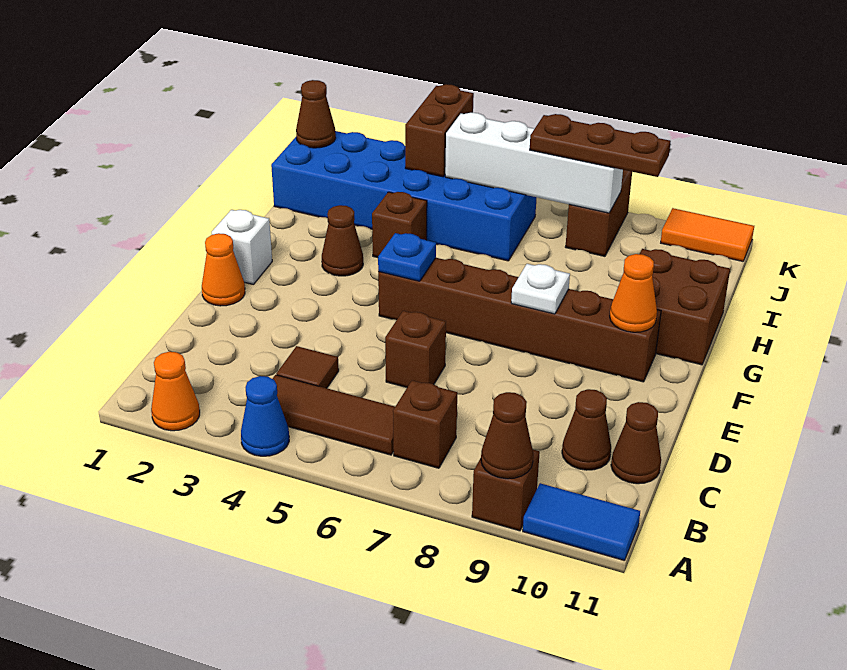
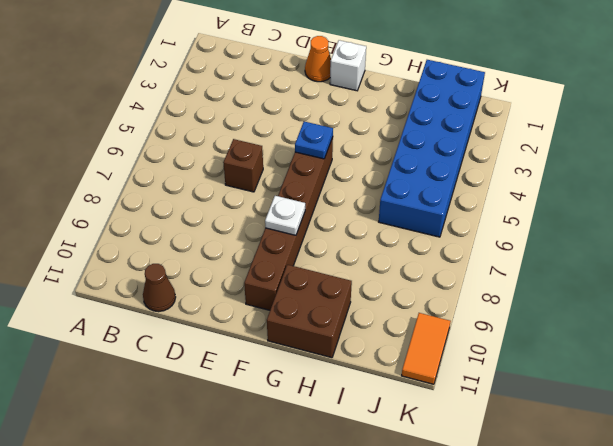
none -> orange 1x1 cone [151,352,200,431]
none -> blue 1x1 cone [241,376,289,456]
none -> brown 1x1 brick [472,450,540,531]

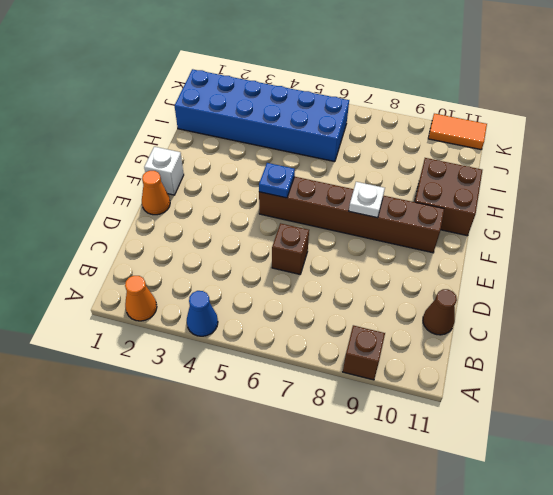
none -> blue 1x2 tile [523,483,640,561]
none -> brown 1x3 tile [273,375,395,455]
none -> brown 1x1 brick [393,380,457,468]

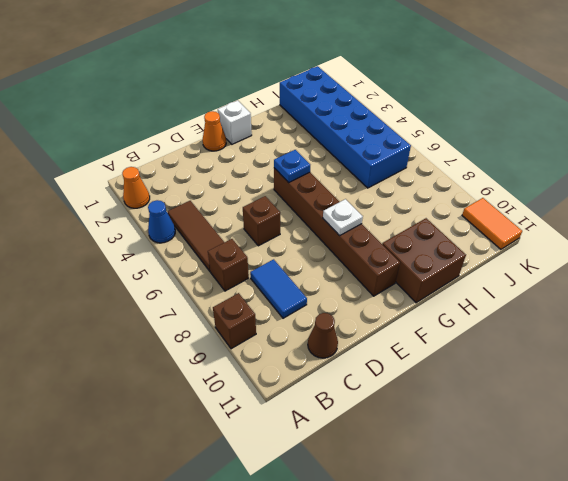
blue 1x2 tile [250,259,307,318] -> blue 1x2 tile moved to [523,483,640,561]
none -> brown 1x1 tile [276,346,339,388]
none -> brown 1x1 cone [562,389,611,470]
none -> brown 1x1 cone [322,205,363,276]

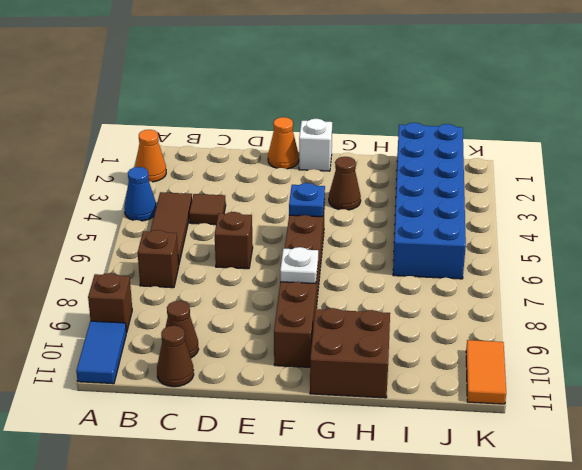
none -> brown 1x1 brick [372,192,427,258]
none -> brown 1x2 brick [566,170,632,256]
none -> brown 1x1 cone [481,392,533,479]

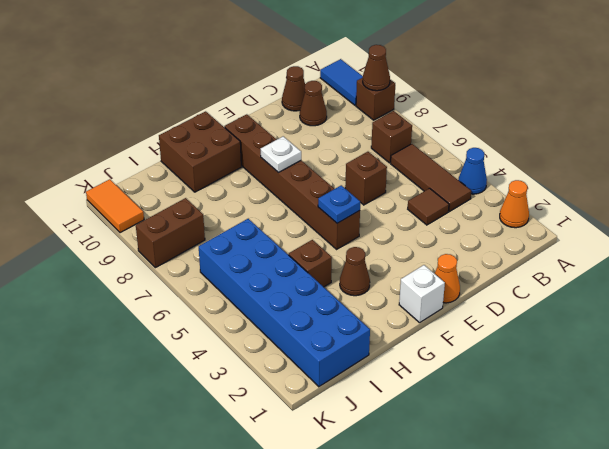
none -> orange 1x1 cone [610,254,657,332]
none -> brown 1x1 cone [296,80,336,148]
none -> brown 1x2 brick [405,84,474,177]

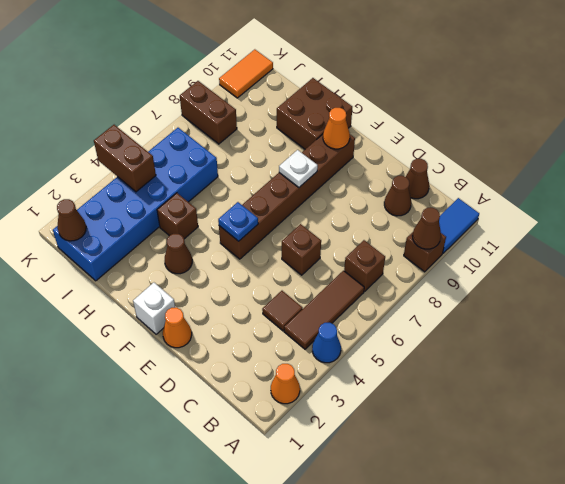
none -> white 1x4 brick [445,113,623,213]
none -> brown 1x3 plate [530,114,671,177]

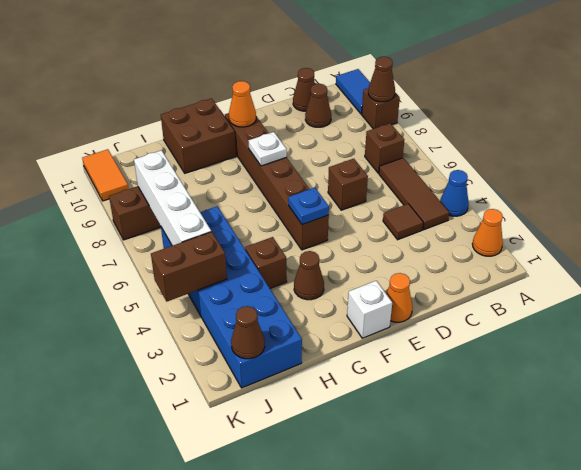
none -> brown 1x3 plate [530,114,671,177]

